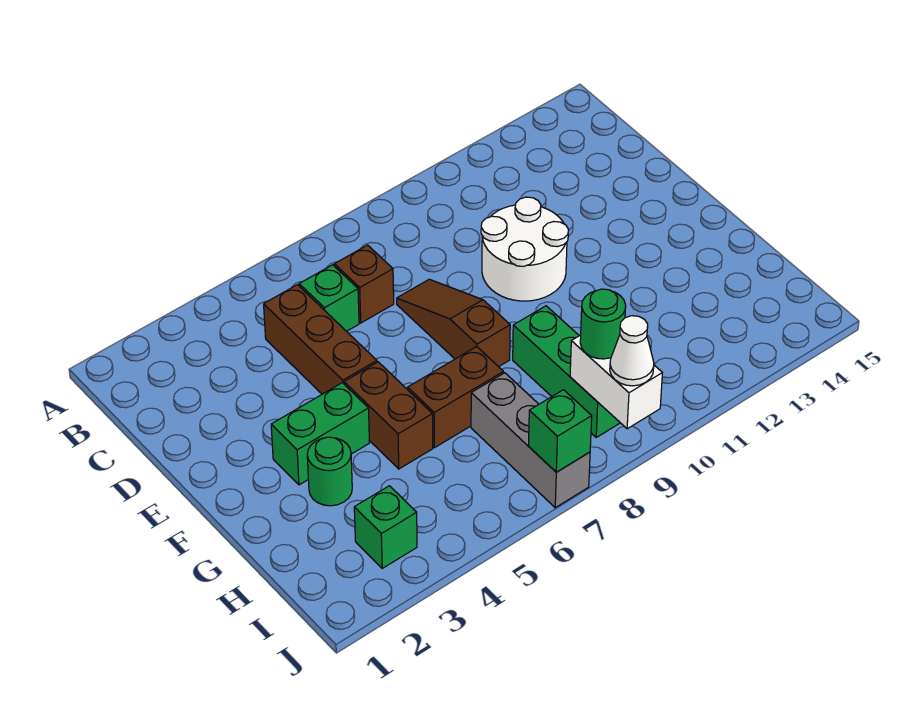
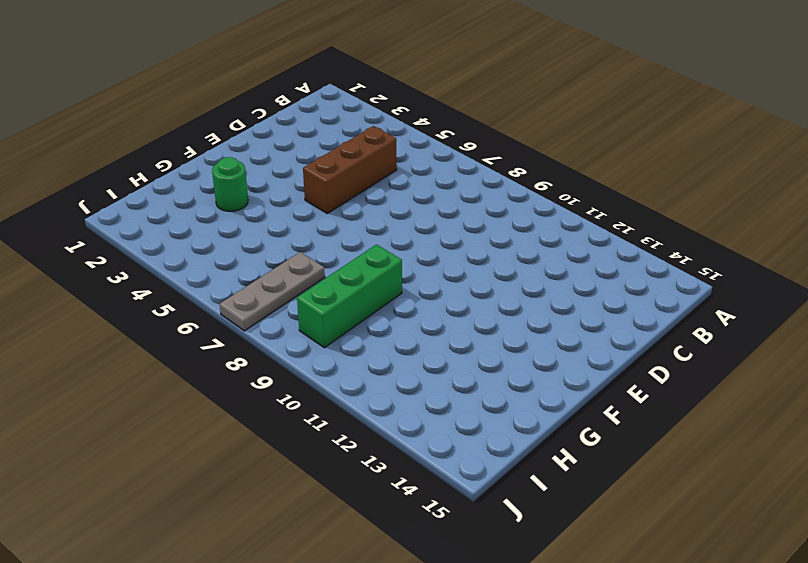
grey 1x3 plate [220,252,325,331] -> grey 1x3 brick [471,373,590,508]
none -> green 1x1 brick [299,265,359,331]
none -> brown 1x1 brick [334,245,394,323]
none -> brown 1x3 slope [397,279,510,367]

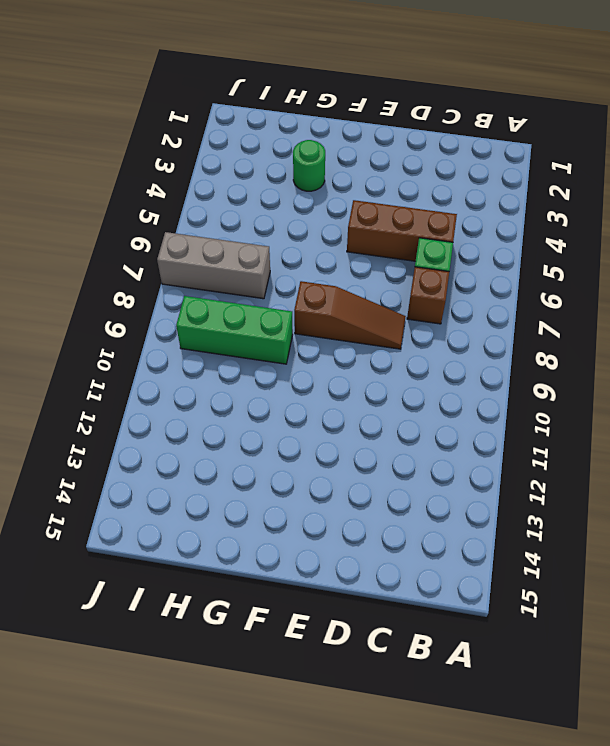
none -> white 2x2 round brick [481,197,569,301]
none -> green 1x2 brick [271,383,369,485]
none -> brown 1x2 brick [344,362,433,469]

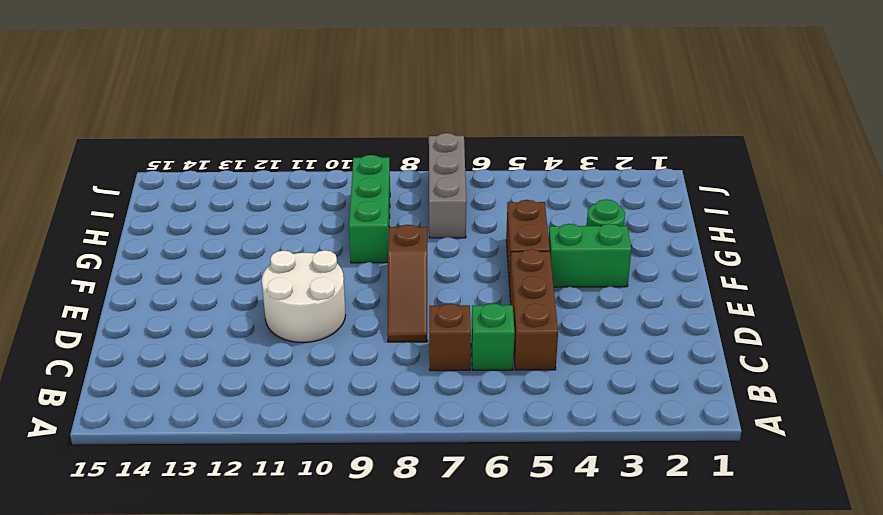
none -> brown 1x2 brick [408,347,503,448]
none -> green 1x1 brick [354,486,417,568]
none -> white 1x2 brick [570,335,662,429]

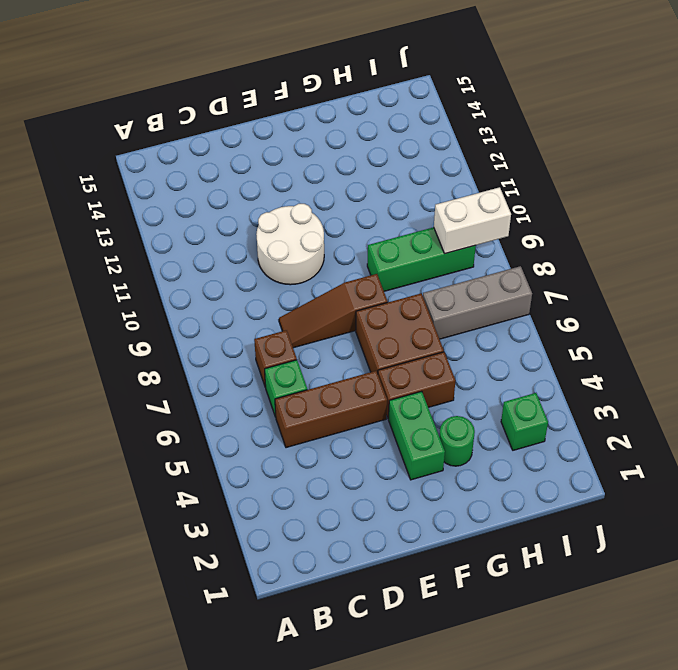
brown 2x2 brick [356,293,444,374] -> brown 1x2 brick [408,347,503,448]
none -> green 1x1 brick [529,390,592,472]
none -> green 1x1 round brick [580,289,626,359]
none -> white 1x1 cone [610,316,654,386]

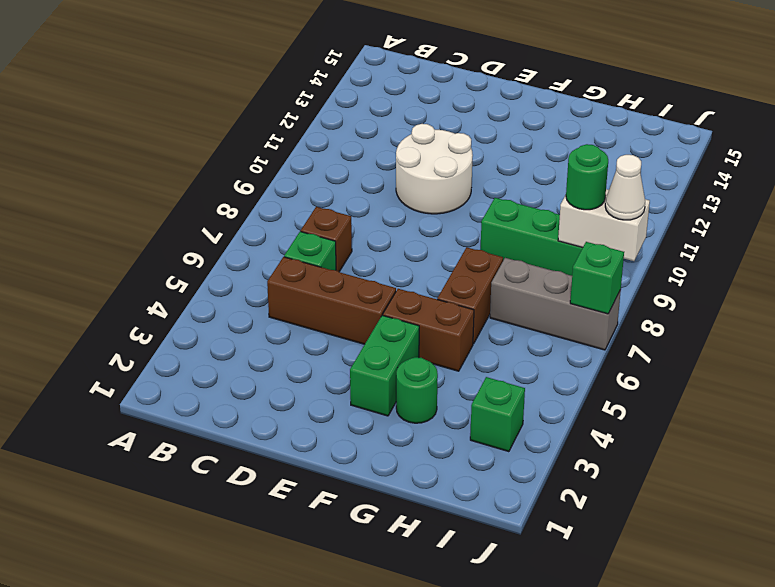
none -> brown 1x3 slope [397,279,510,367]

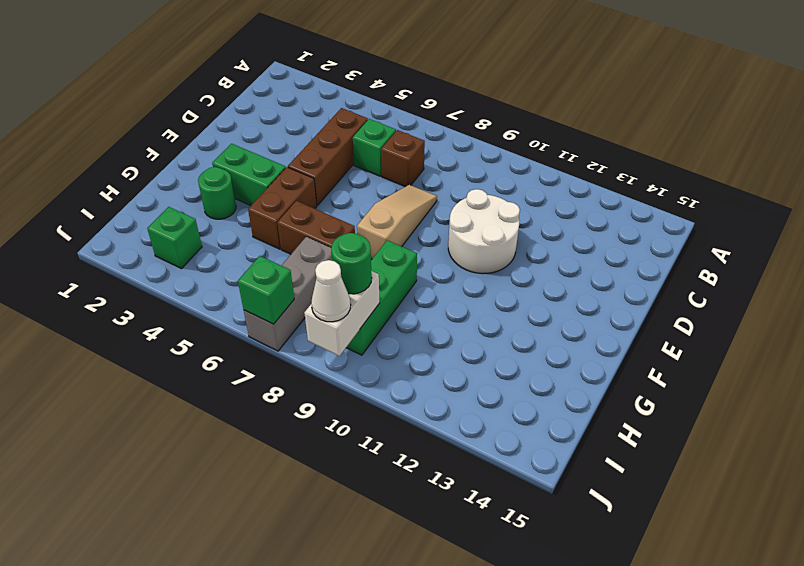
tan 1x3 slope [357,185,437,259] -> brown 1x3 slope [397,279,510,367]

